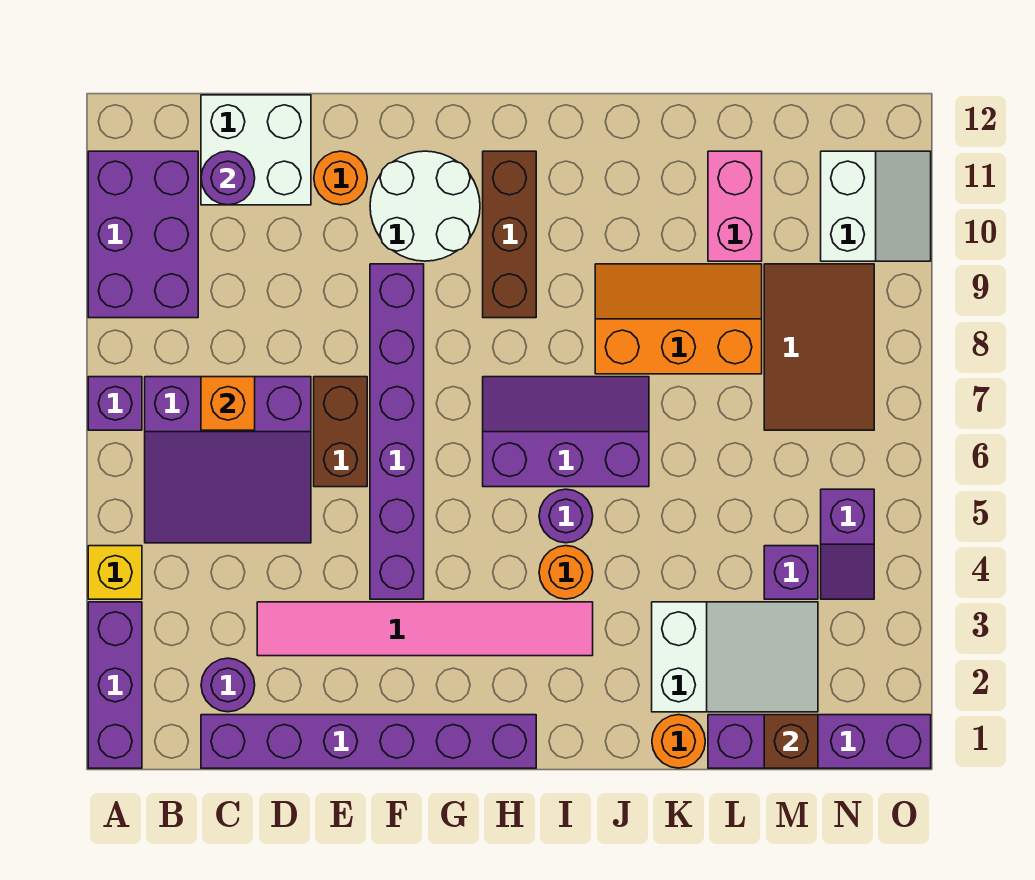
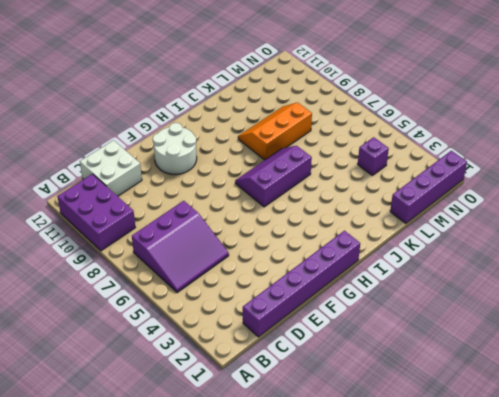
none -> purple 1x3 brick [88,602,142,768]
none -> yellow 1x1 brick [88,546,142,599]
none -> purple 1x1 brick [88,377,142,430]

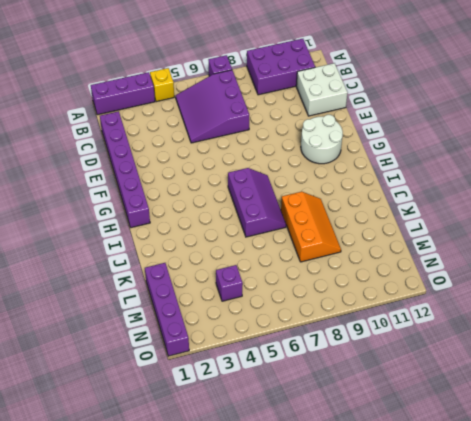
none -> purple 1x1 round brick [201,658,255,712]
none -> pink 1x6 tile [257,602,593,656]
none -> brown 1x2 brick [314,377,367,487]

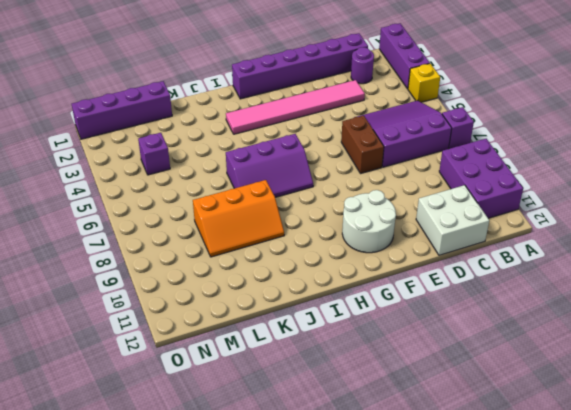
none -> orange 1x1 round brick [314,151,367,205]
none -> purple 1x6 brick [370,264,424,599]
none -> brown 1x3 brick [483,151,536,318]

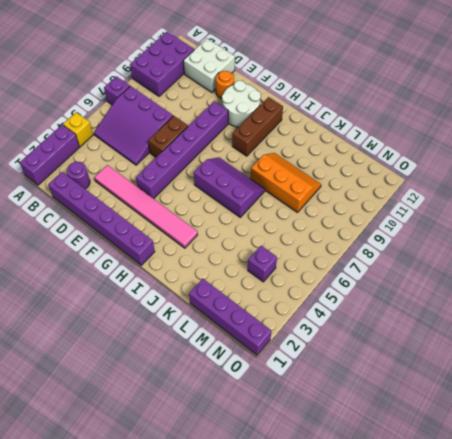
none -> orange 1x1 round brick [539,546,593,599]
none -> purple 1x1 round brick [539,489,593,543]
none -> orange 1x1 round brick [652,715,705,768]

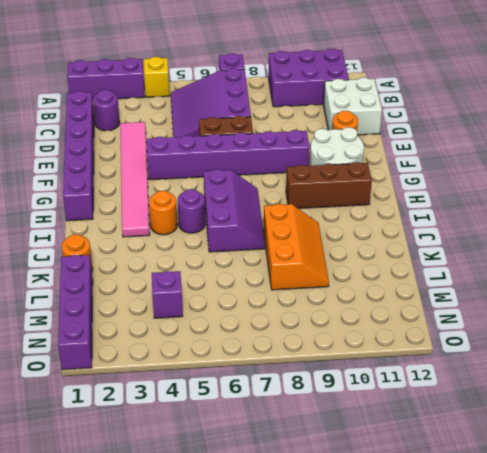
none -> white 2x3 slope [652,602,818,712]
none -> pink 1x2 brick [708,151,762,261]
none -> brown 2x3 tile [764,264,874,430]

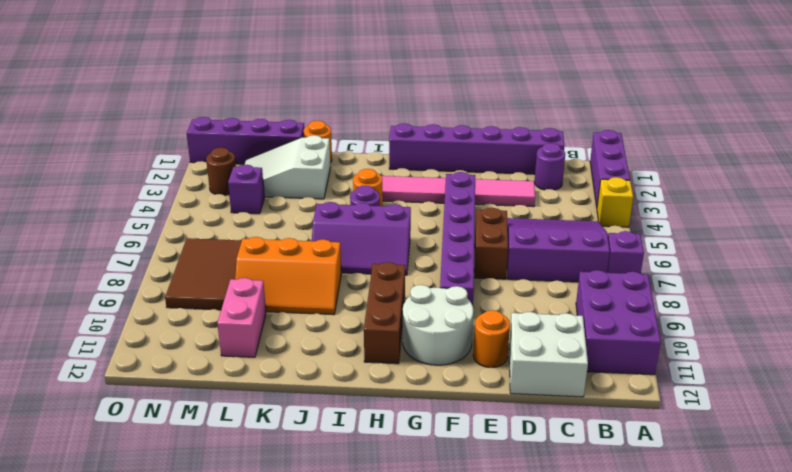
brown 1x1 round brick [206,148,236,195] -> none
none -> purple 1x2 slope [821,489,874,599]
none -> white 2x2 slope [821,151,931,261]
none -> orange 1x1 brick [201,377,255,430]

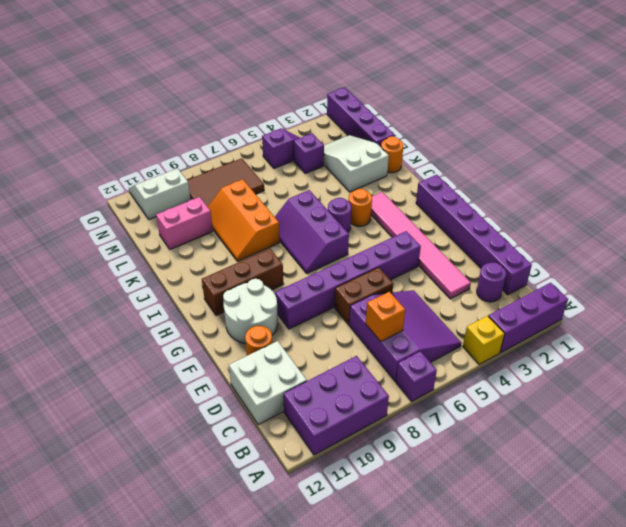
none -> purple 1x1 round brick [201,151,255,205]
none -> brown 1x1 brick [764,715,818,768]

